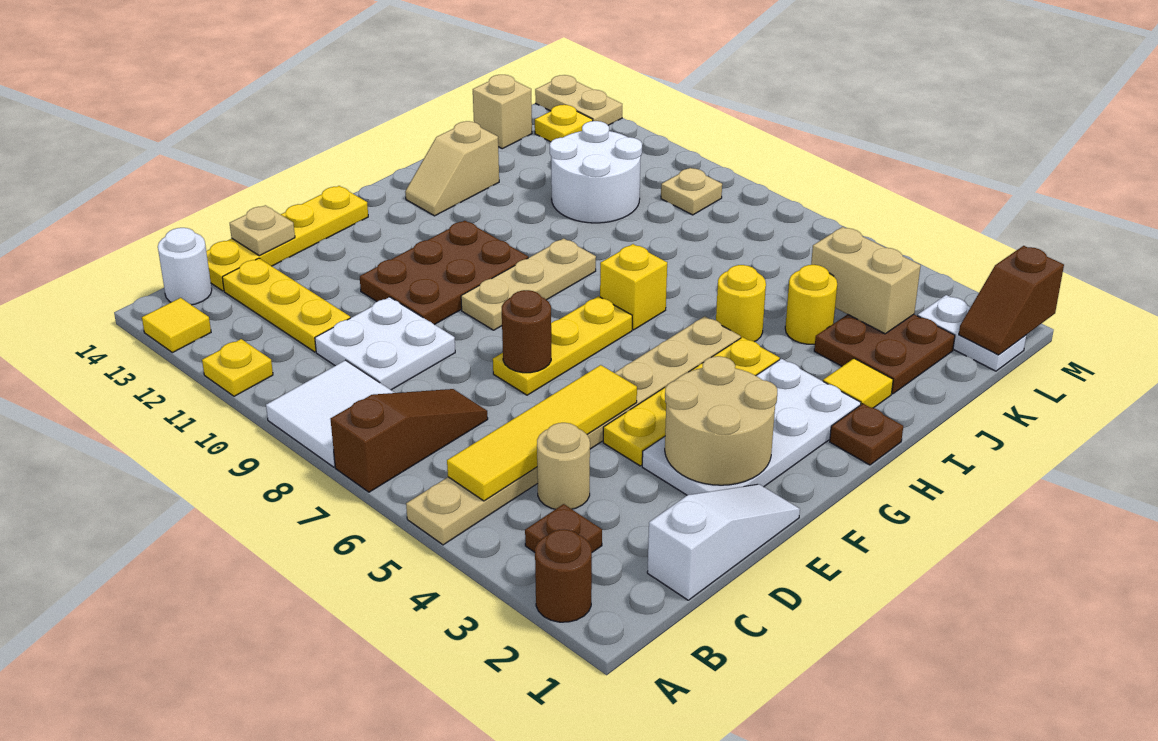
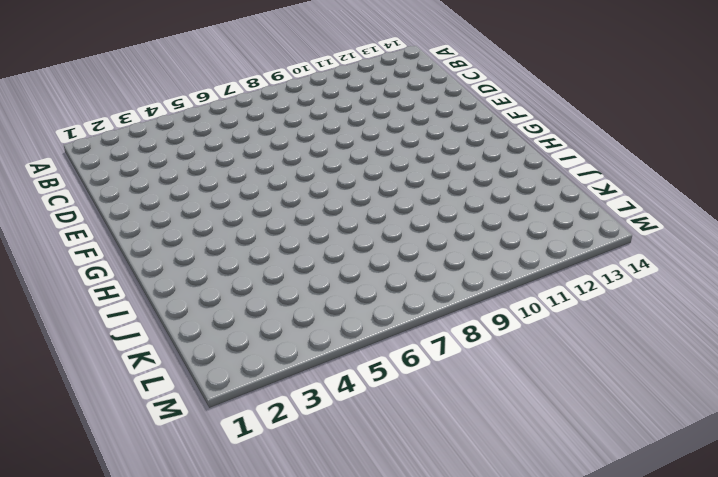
none -> brown 1x1 round brick [535,529,592,622]
none -> tan 1x8 plate [406,316,741,545]
none -> brown 1x3 slope [331,389,488,492]
none -> white 2x2 tile [266,360,395,467]

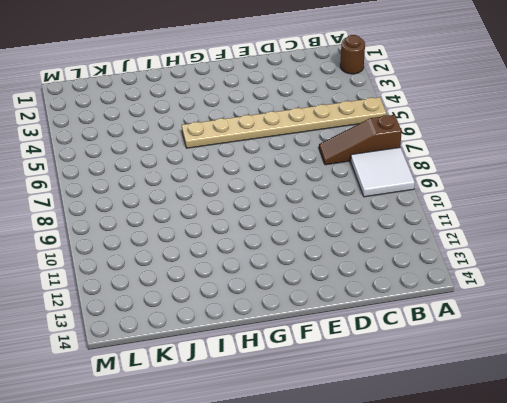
none -> yellow 1x1 plate [202,339,273,396]
none -> yellow 1x1 tile [142,298,211,353]
none -> brown 1x1 plate [525,504,602,552]
none -> white 1x1 round brick [158,228,212,305]

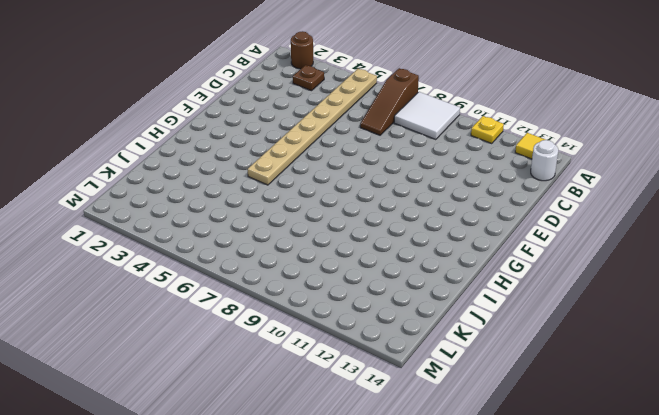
none -> white 1x3 slope [647,484,800,600]
none -> tan 1x1 round brick [537,423,590,509]
none -> white 2x2 plate [315,297,455,390]
none -> yellow 1x3 plate [222,258,350,352]

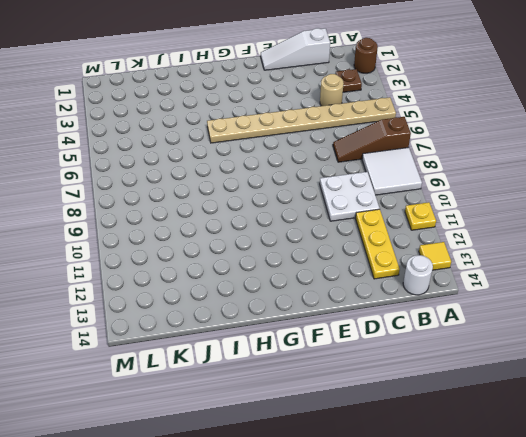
none -> yellow 1x4 plate [206,186,368,291]
none -> white 2x4 plate [642,359,861,495]
none -> yellow 1x4 plate [603,337,780,466]
none -> yellow 1x3 plate [493,296,632,395]

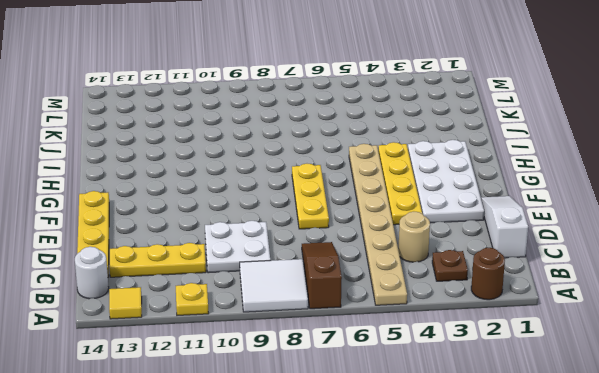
none -> brown 2x3 plate [360,221,528,325]
none -> tan 1x3 plate [461,238,596,330]
none -> brown 1x1 plate [830,404,903,465]
none -> yellow 1x1 brick [600,244,667,330]

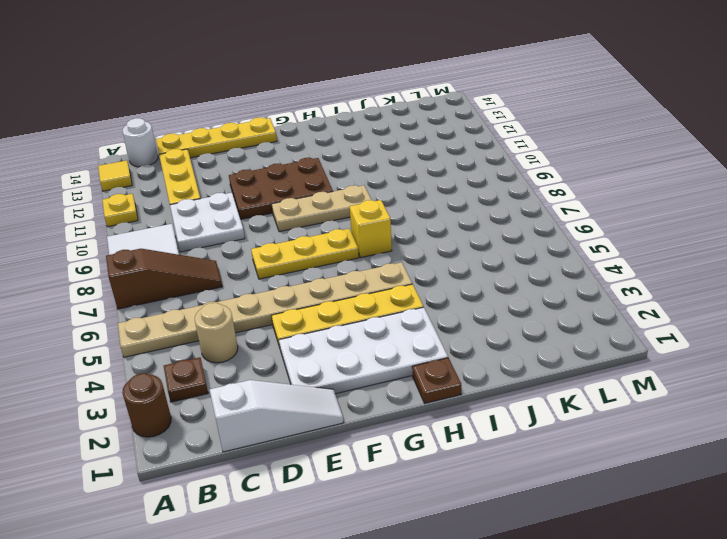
none -> tan 1x2 slope [405,121,499,216]
none -> yellow 1x1 tile [823,358,893,408]
none -> yellow 1x1 round brick [716,265,766,342]
none -> brown 2x2 plate [814,314,955,394]

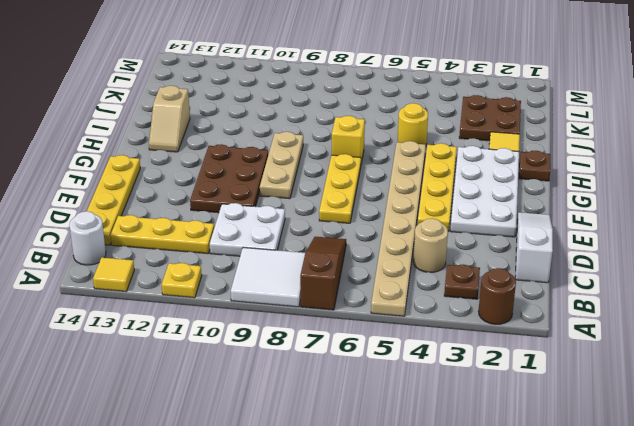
none -> yellow 1x1 round brick [785,265,837,344]
none -> white 2x2 round brick [550,121,642,223]
none -> tan 1x1 brick [473,75,532,149]
none -> white 1x2 plate [918,295,1026,371]

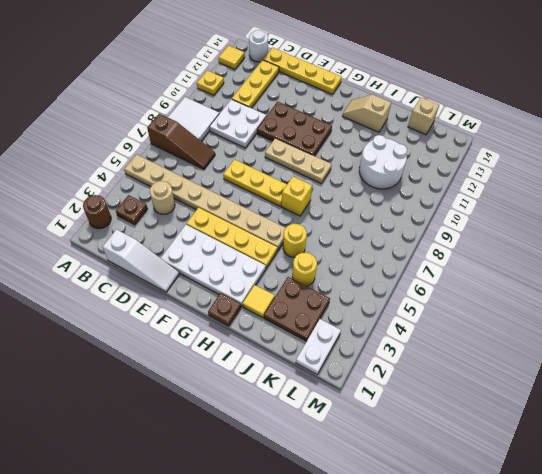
none -> tan 1x1 plate [661,168,722,215]
none -> yellow 1x1 plate [535,105,593,142]
none -> tan 1x2 plate [535,75,622,125]
none -> yellow 1x4 tile [447,365,637,501]

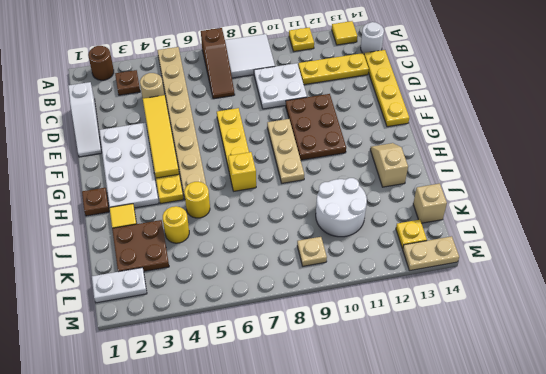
yellow 1x4 tile [143,95,179,178] -> yellow 1x4 tile moved to [447,365,637,501]
none -> tan 1x1 plate [230,205,295,256]
none -> tan 2x2 round brick [665,356,777,485]
none -> brown 1x1 round brick [502,290,551,373]
none -> tan 1x2 brick [811,227,921,334]

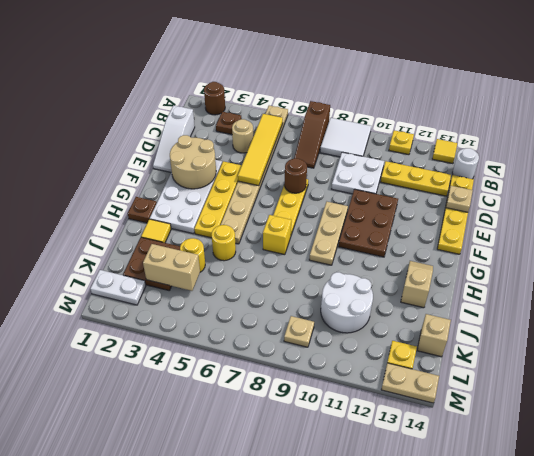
none -> brown 1x2 slope [959,246,1064,355]

